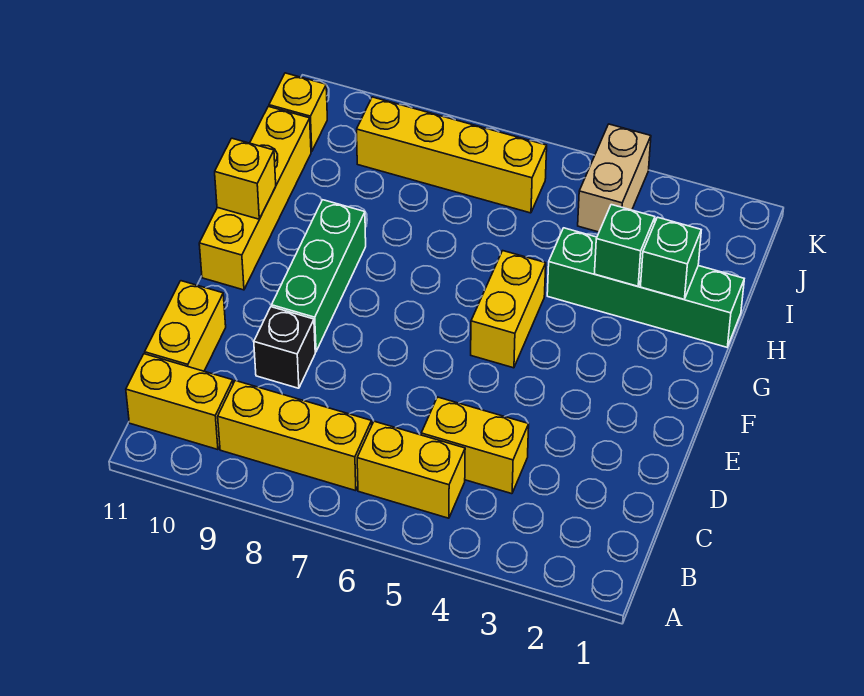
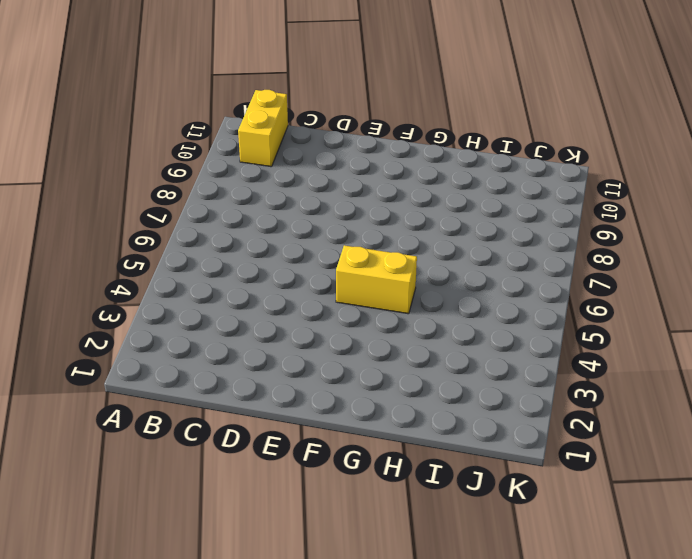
none -> yellow 1x2 brick [357,421,465,518]
none -> yellow 1x3 brick [218,381,372,491]
none -> yellow 1x2 brick [421,397,529,494]

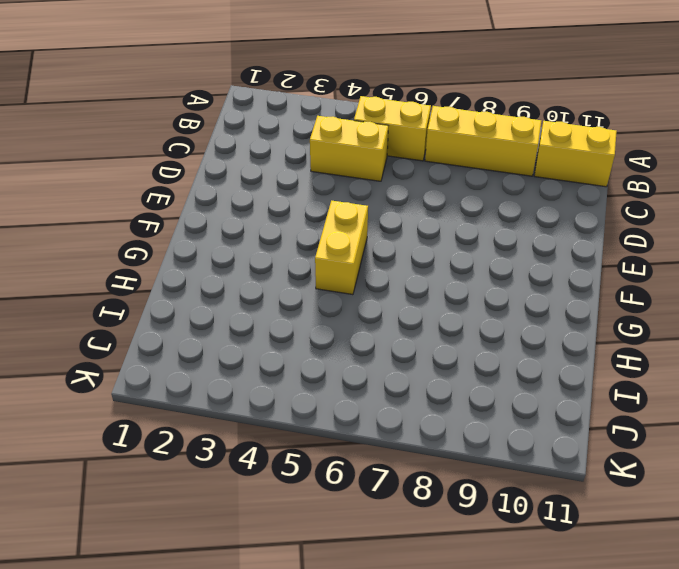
none -> yellow 1x2 brick [145,281,226,371]
none -> black 1x1 brick [254,307,315,388]
none -> green 1x3 brick [271,200,366,352]

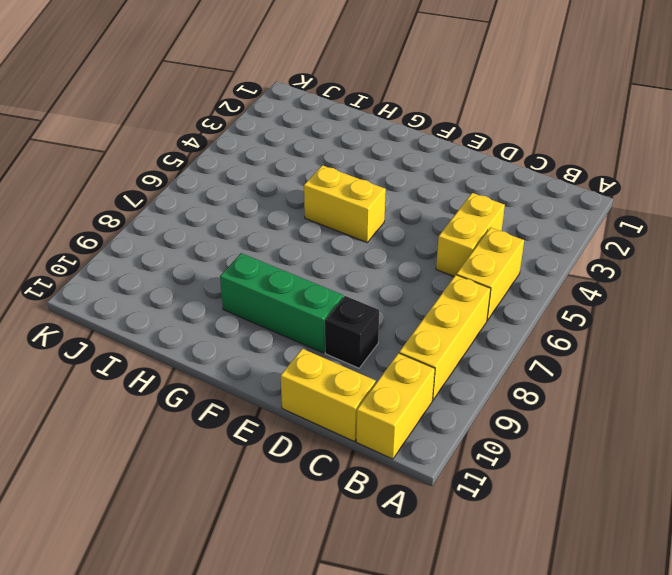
none -> yellow 1x4 brick [199,106,311,290]
none -> green 1x4 brick [547,228,744,347]
none -> tan 1x2 brick [578,124,651,232]

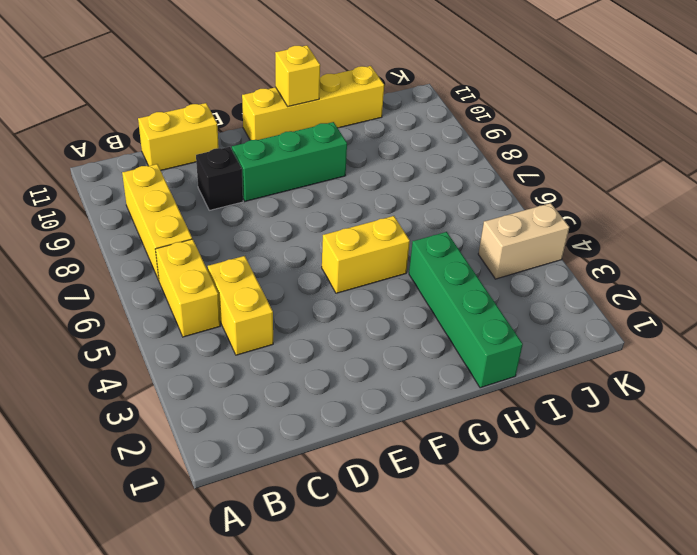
none -> yellow 1x2 brick [126,354,233,450]
none -> yellow 1x4 brick [357,97,547,213]
none -> yellow 1x1 brick [269,73,327,152]

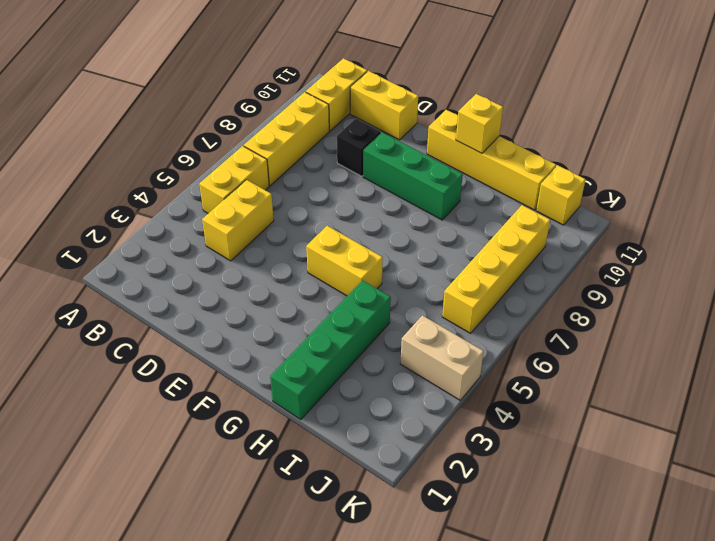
none -> green 1x1 brick [641,217,701,299]
none -> green 1x1 brick [594,205,655,286]

